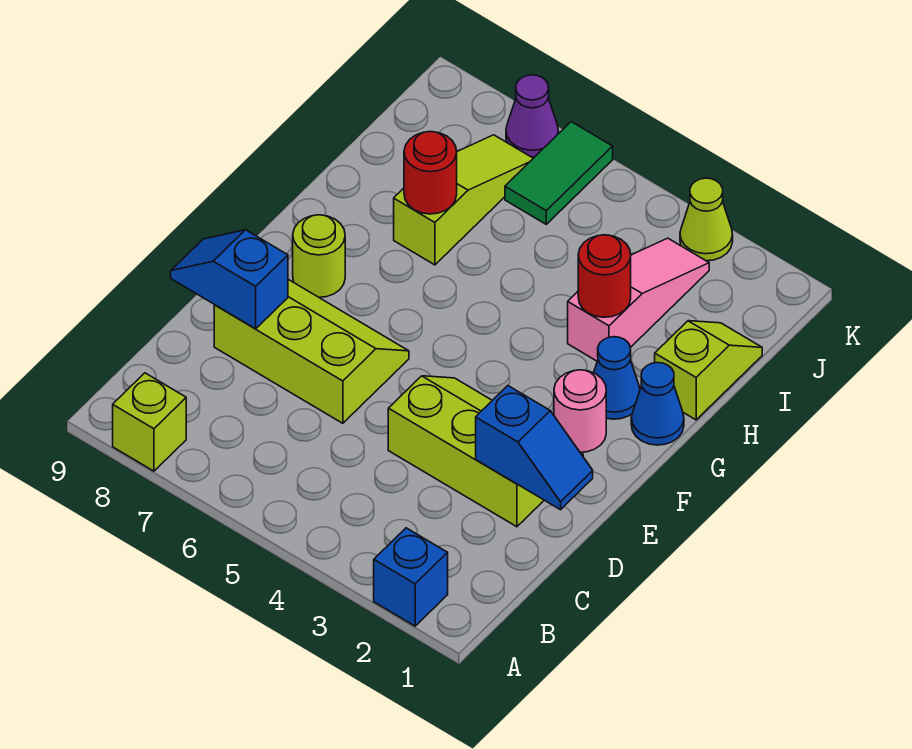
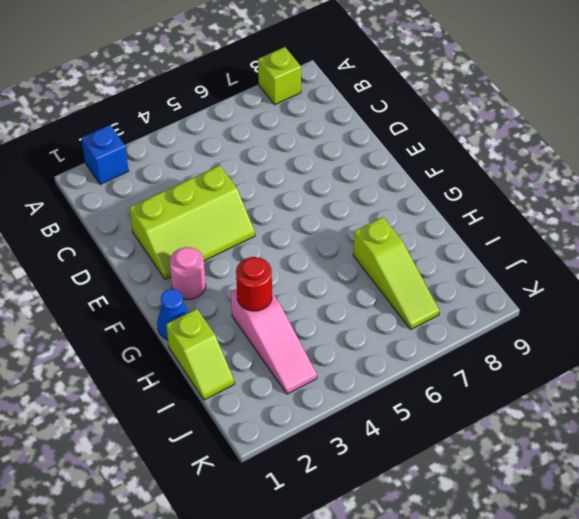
none -> lime 2x3 slope [214,279,409,423]
none -> lime 1x1 round brick [293,215,345,297]
none -> blue 1x1 cone [594,337,640,419]

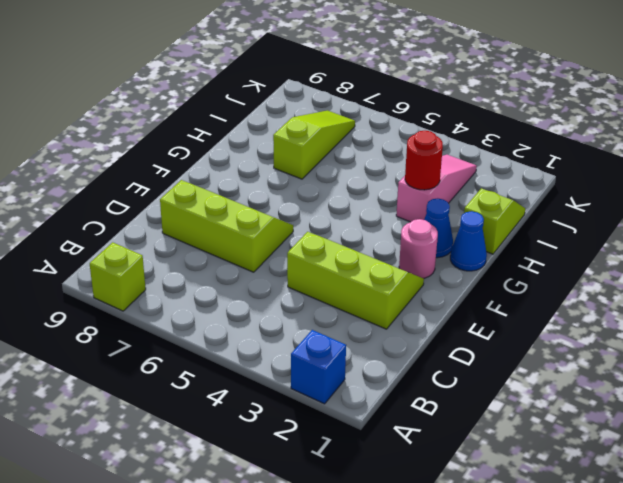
none -> lime 1x1 round brick [293,215,345,297]
none -> green 1x2 tile [505,122,613,224]
none -> lime 1x1 cone [680,178,733,261]

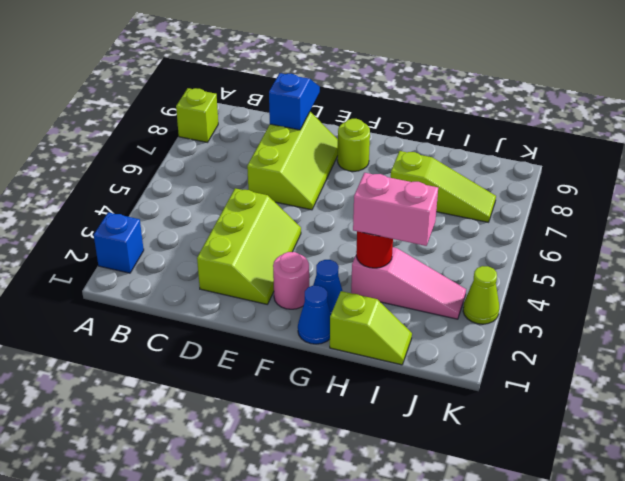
pink 1x2 brick [353,173,438,246] -> none
none -> green 1x2 tile [505,122,613,224]
none -> purple 1x1 cone [506,75,558,157]
none -> blue 1x2 slope [476,386,593,510]

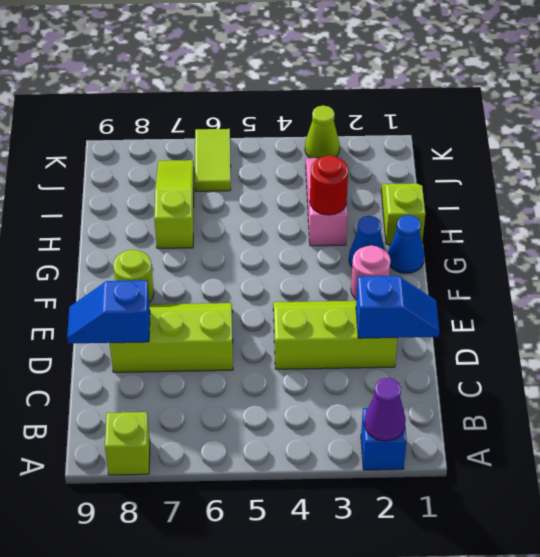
purple 1x1 cone [364,378,406,441] -> purple 1x1 cone moved to [506,75,558,157]
lime 1x2 tile [195,129,231,191] -> green 1x2 tile [505,122,613,224]
none -> red 1x1 round brick [404,132,457,214]

